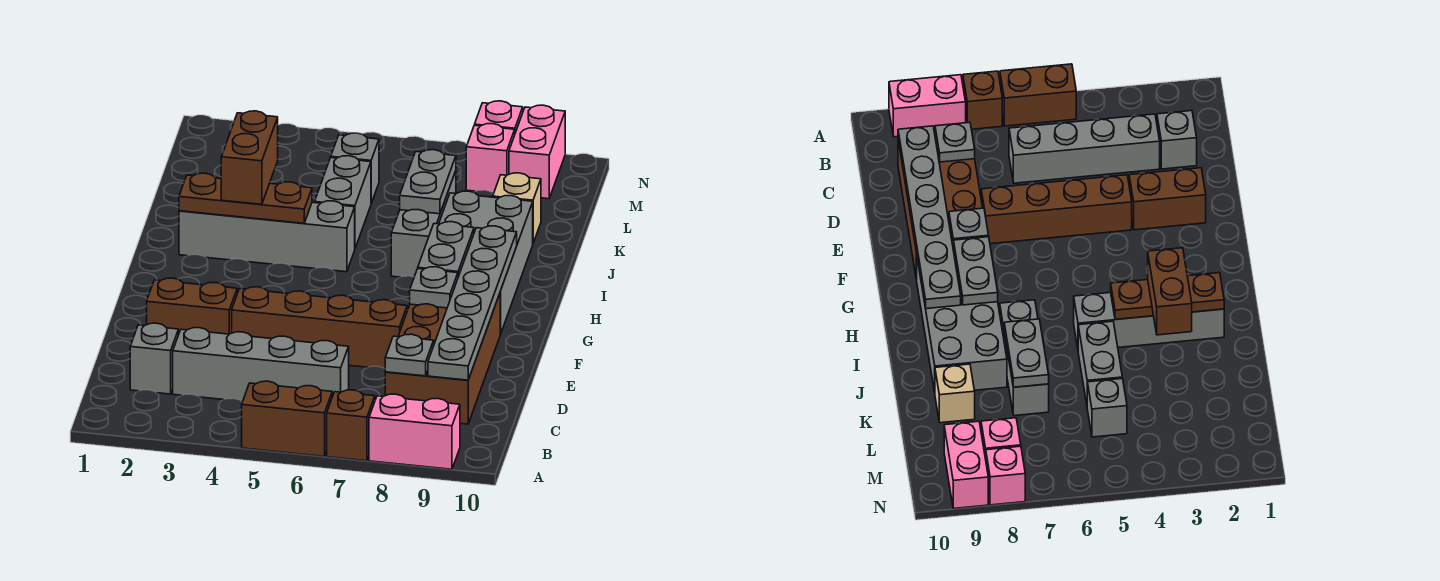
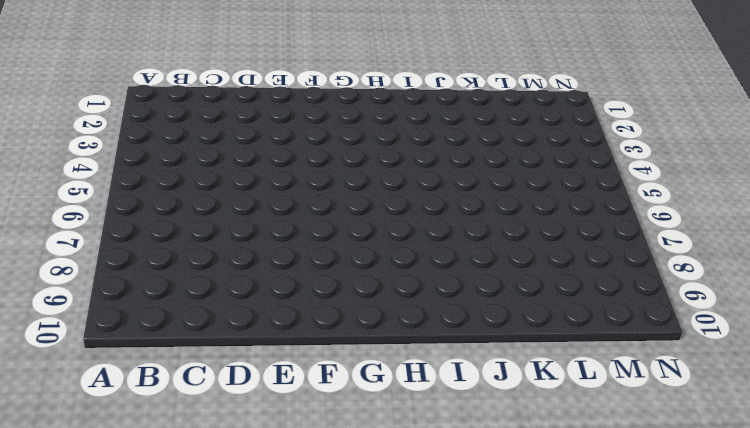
none -> brown 1x2 brick [242,381,332,456]
none -> brown 1x1 brick [327,390,375,461]
none -> pink 1x2 brick [369,394,460,469]

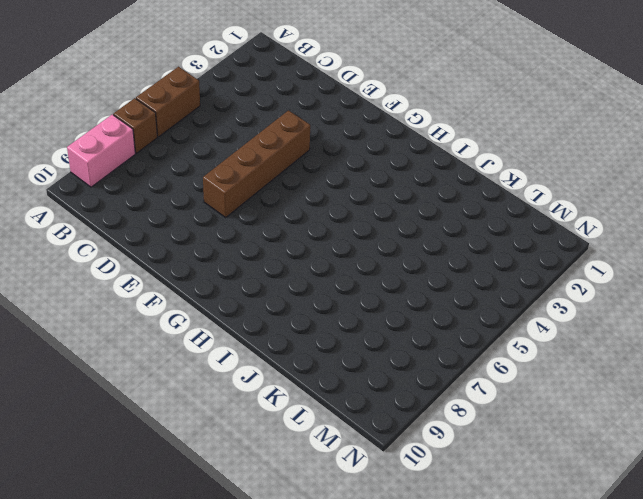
none -> grey 1x1 brick [130,323,178,394]
none -> grey 1x4 brick [173,328,349,401]
none -> brown 2x4 brick [385,294,500,424]

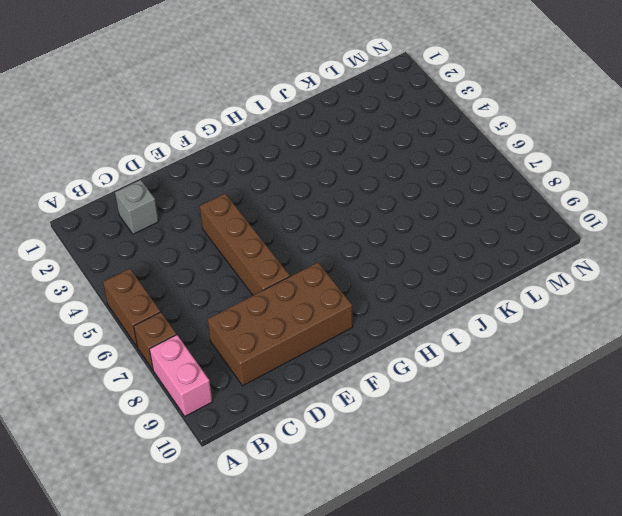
none -> grey 1x4 brick [173,328,349,401]
none -> brown 1x2 brick [147,278,237,335]
none -> grey 2x4 brick [439,191,533,334]

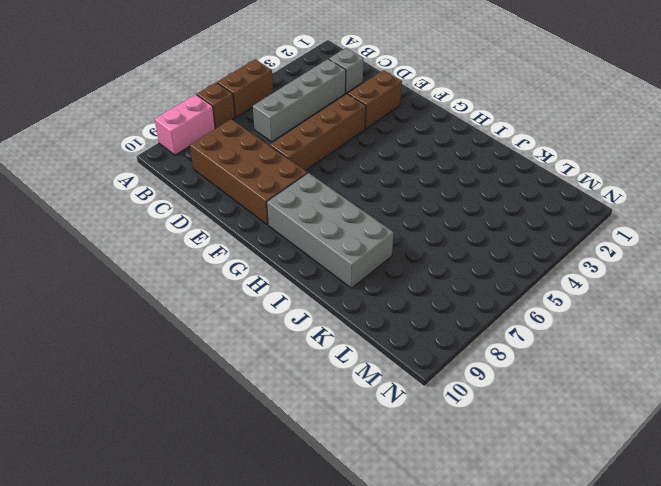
none -> grey 1x4 brick [179,201,355,272]
none -> grey 1x3 brick [391,171,456,277]
none -> grey 1x2 brick [315,156,371,248]

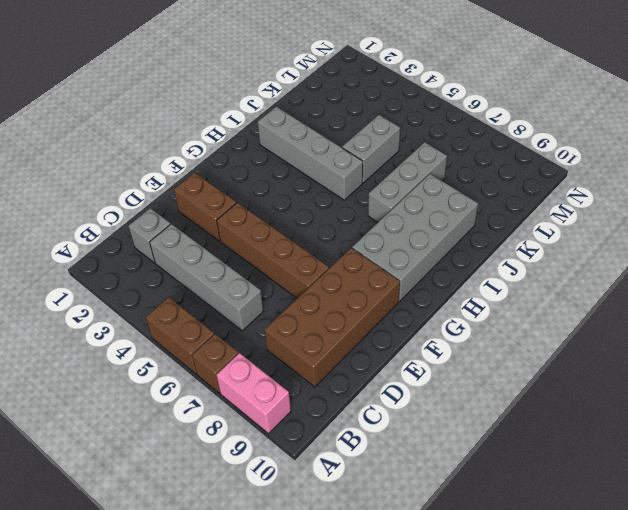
none -> tan 1x1 brick [493,173,541,243]
none -> grey 1x1 brick [331,133,379,203]
none -> pink 1x1 brick [466,124,515,193]

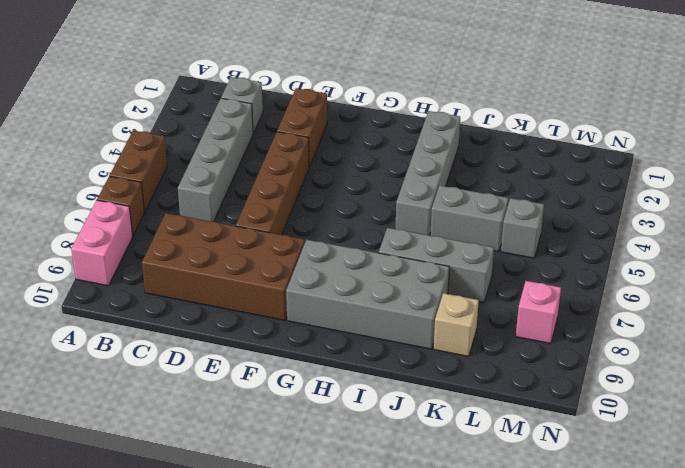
none -> pink 1x2 brick [509,105,565,199]
none -> pink 1x1 brick [475,101,523,133]
none -> grey 1x1 plate [385,334,434,376]

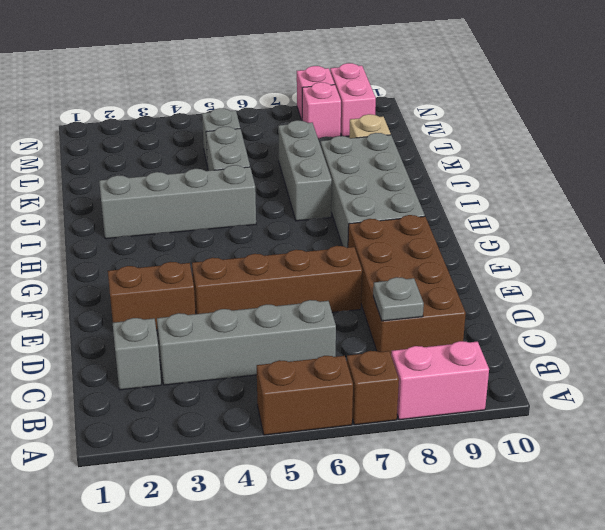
none -> grey 1x6 plate [428,226,517,380]
none -> grey 1x1 plate [410,267,458,308]
none -> grey 1x2 plate [418,222,474,276]

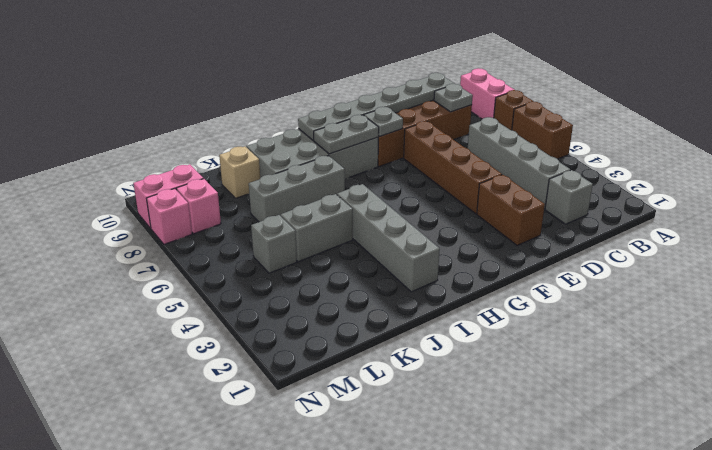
none -> brown 1x3 plate [179,173,312,223]
none -> grey 1x2 plate [400,150,456,214]
none -> brown 1x2 brick [221,111,278,204]

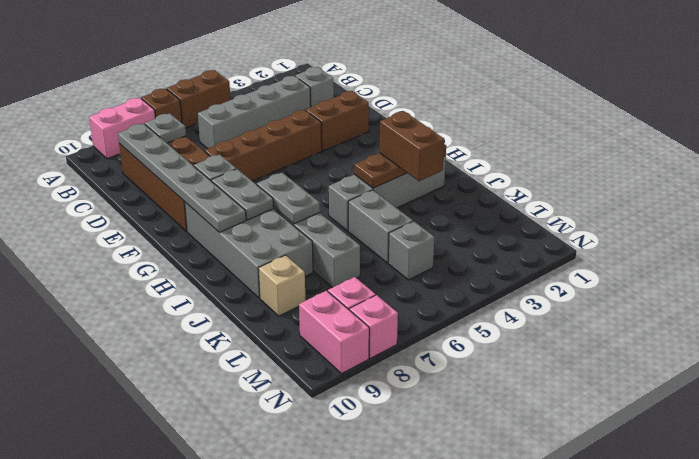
grey 1x2 plate [257,173,320,224] -> grey 1x2 plate moved to [400,150,456,214]

